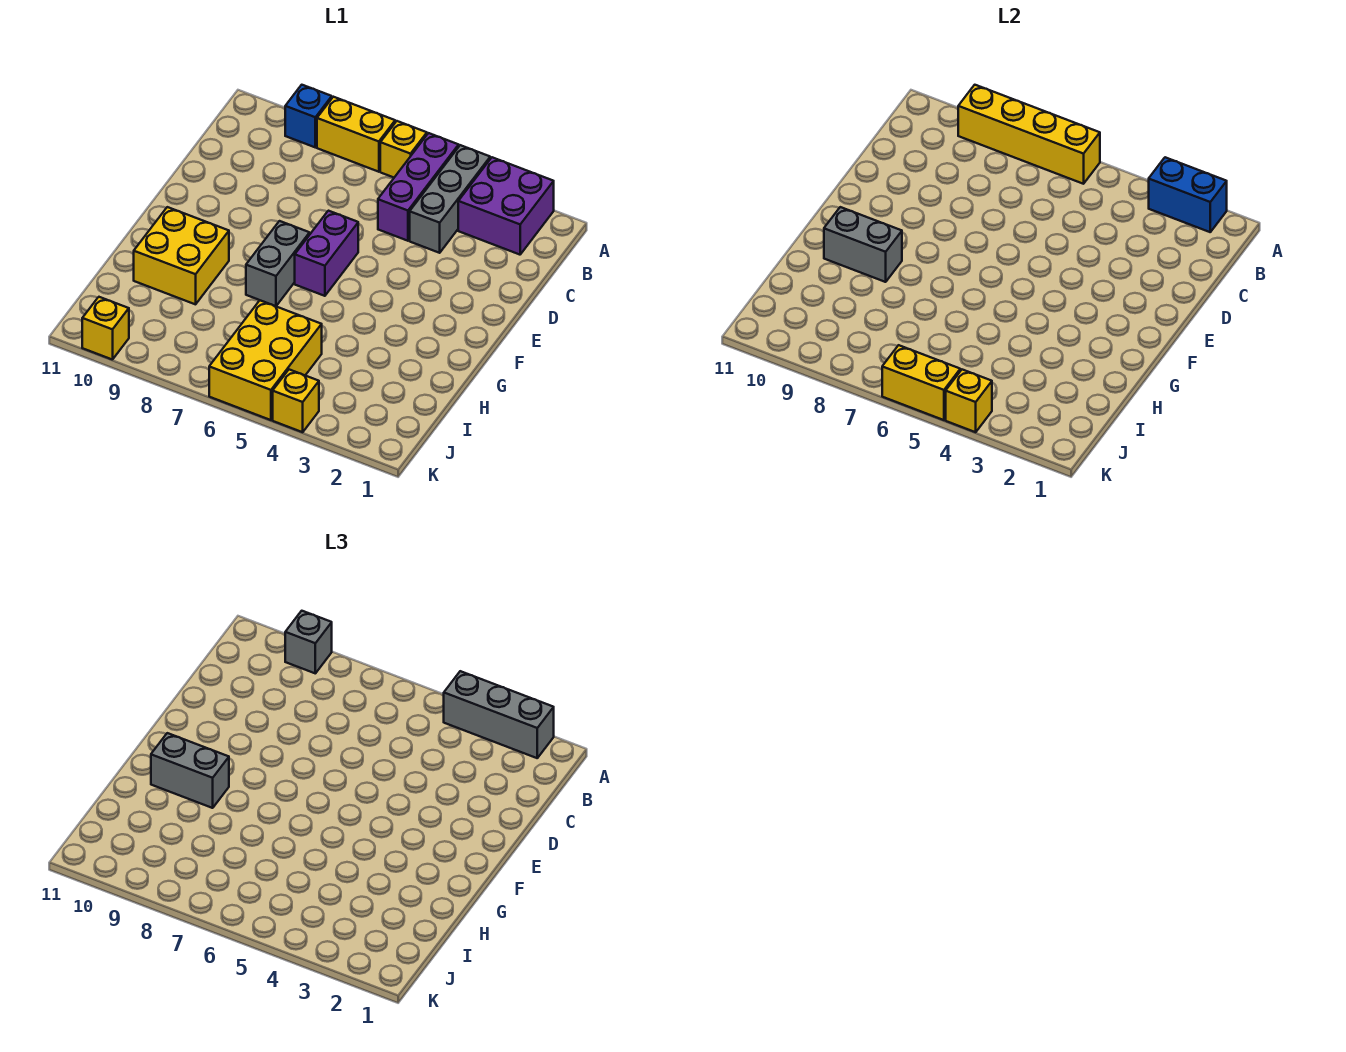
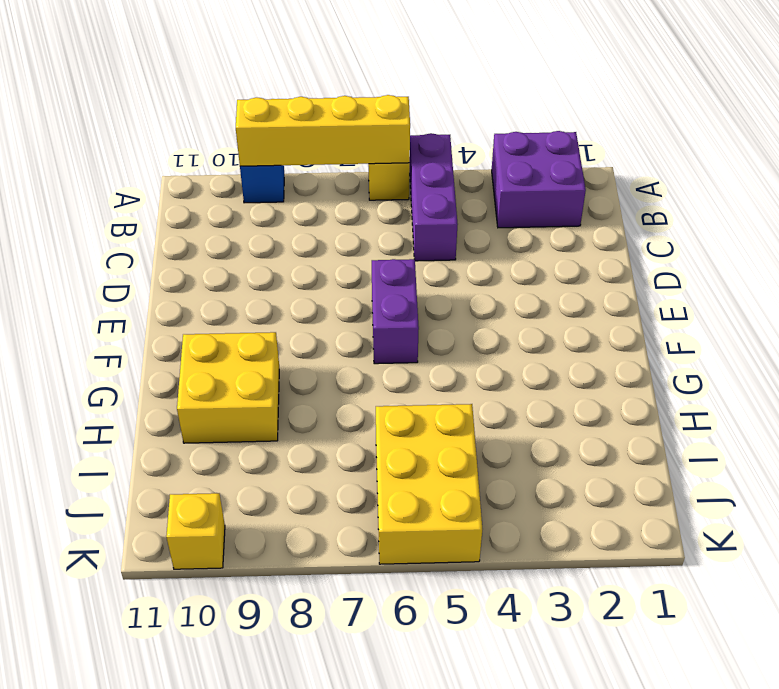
none -> grey 1x3 brick [410,145,490,253]
none -> yellow 1x2 brick [317,97,395,172]
none -> grey 1x2 brick [246,221,310,306]

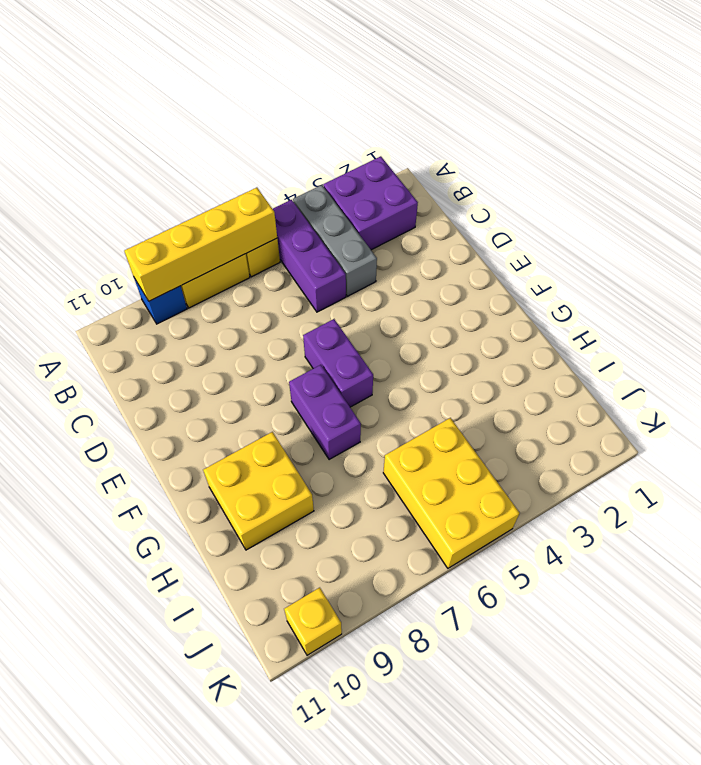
purple 1x2 brick [289,365,361,460] -> grey 1x2 brick [246,221,310,306]
none -> yellow 1x1 brick [273,370,319,432]
none -> blue 1x2 brick [1149,157,1227,232]
none -> grey 1x2 brick [824,207,902,282]

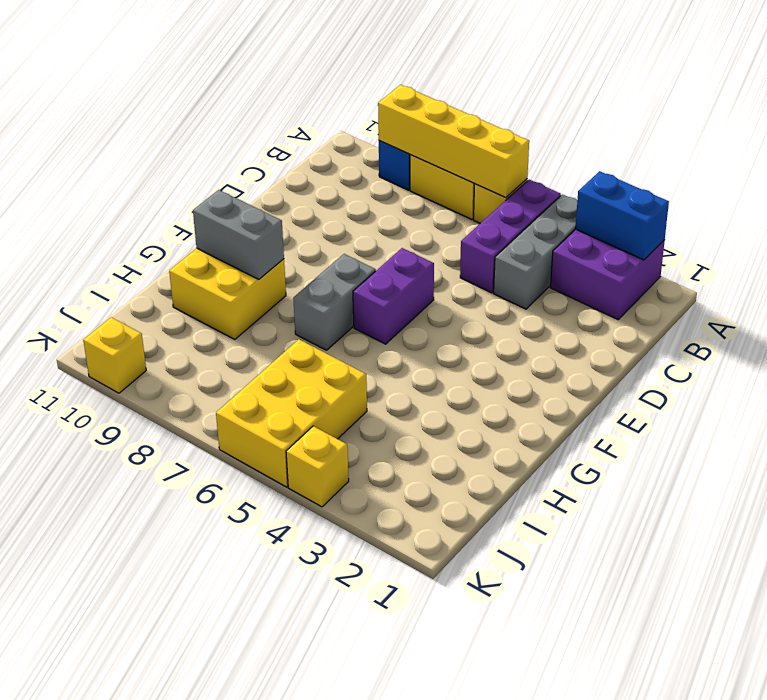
none -> yellow 1x1 brick [946,370,992,432]
none -> yellow 1x2 brick [882,345,960,420]
none -> grey 1x3 brick [444,671,554,758]

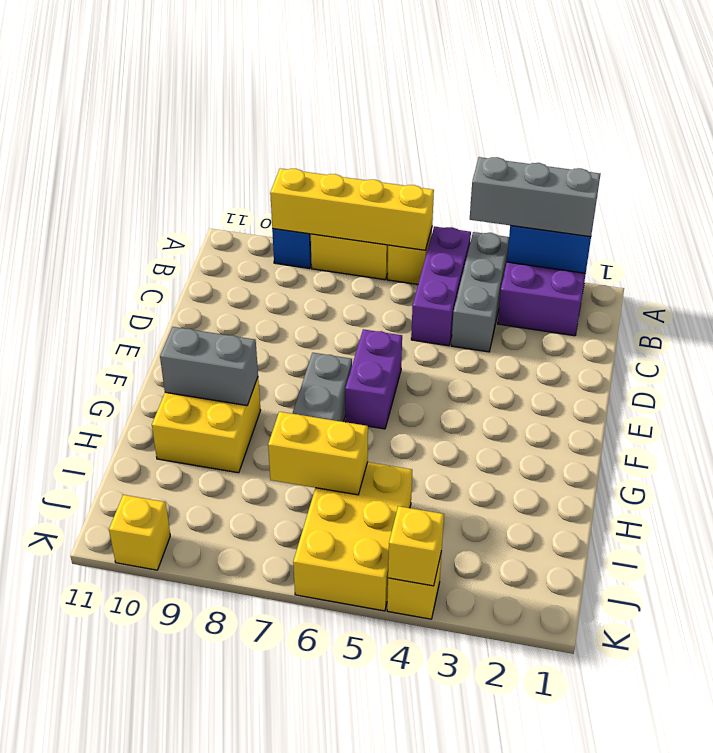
yellow 1x2 brick [268,412,368,495] -> yellow 1x2 brick moved to [882,345,960,420]
none -> grey 1x1 brick [285,611,332,673]
none -> grey 1x2 brick [151,733,229,808]

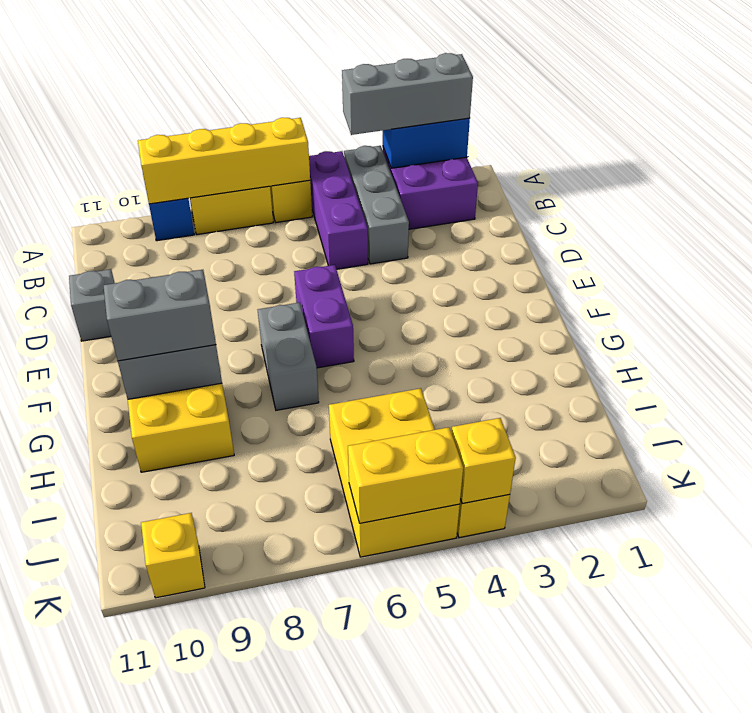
grey 1x1 brick [69,269,115,341] -> grey 1x1 brick moved to [285,611,332,673]

